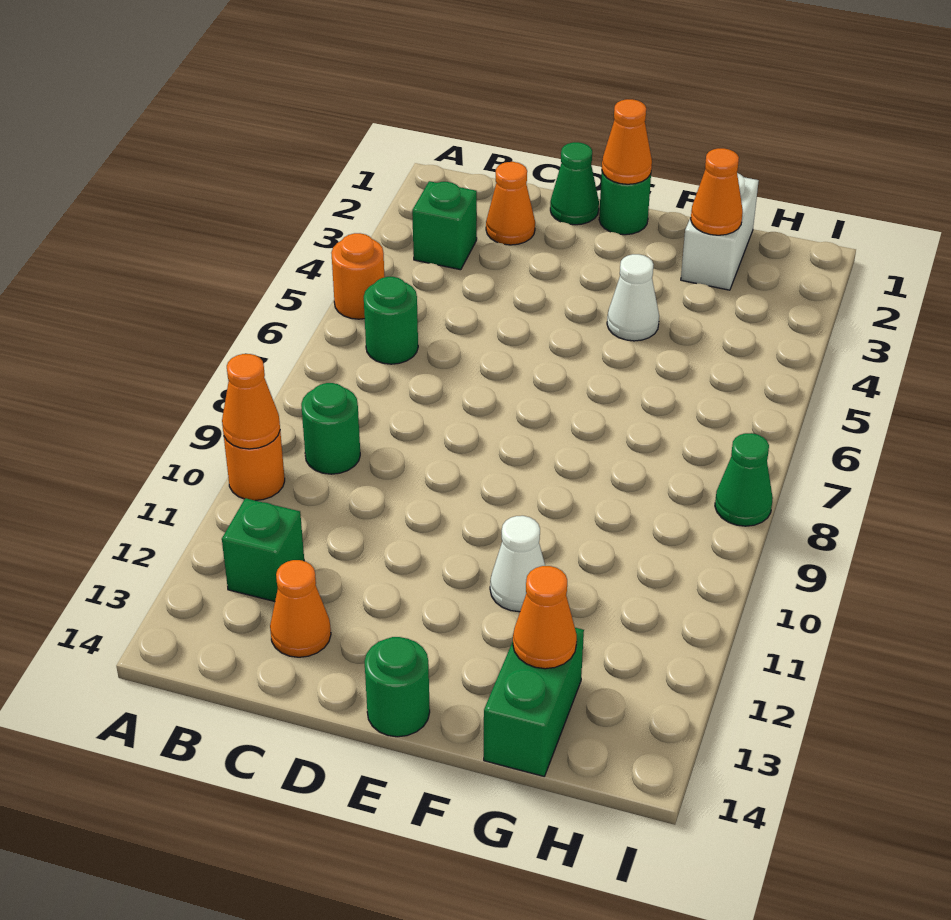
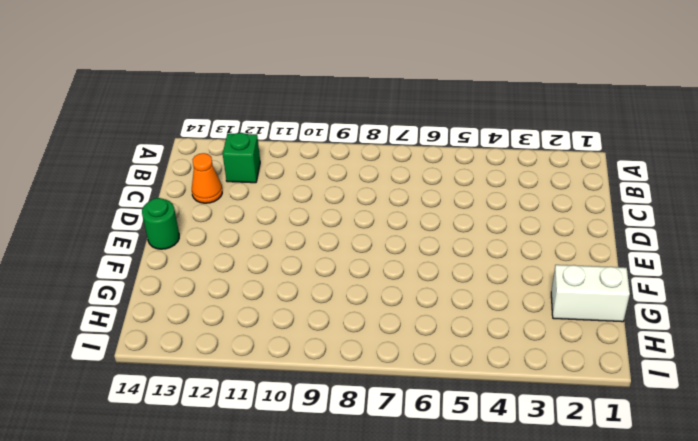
none -> orange 1x1 round brick [331,233,384,319]
none -> orange 1x1 round brick [224,432,285,501]
none -> green 1x1 brick [412,181,477,270]

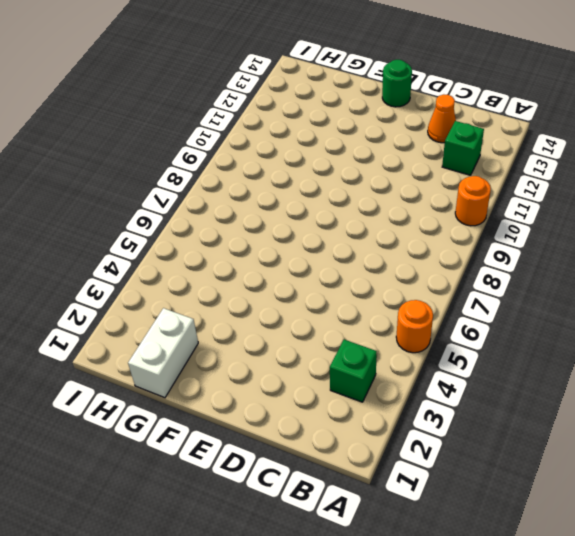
none -> green 1x1 round brick [364,277,418,364]
none -> green 1x1 round brick [301,383,360,474]
none -> orange 1x1 cone [486,162,535,245]

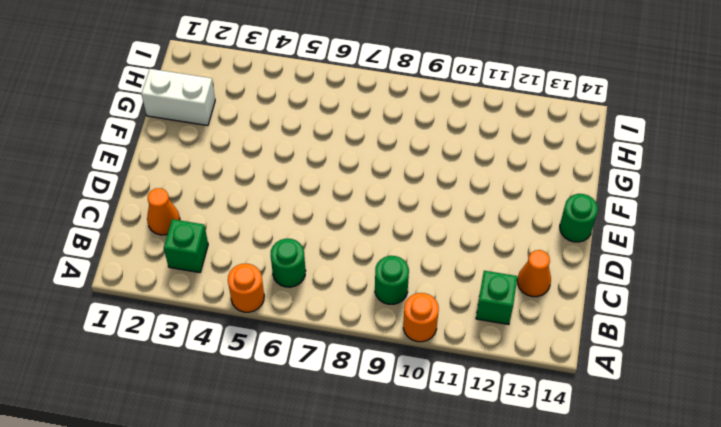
none -> green 1x1 cone [550,142,599,225]
none -> green 1x1 round brick [599,172,651,235]
none -> white 1x1 cone [607,254,659,341]

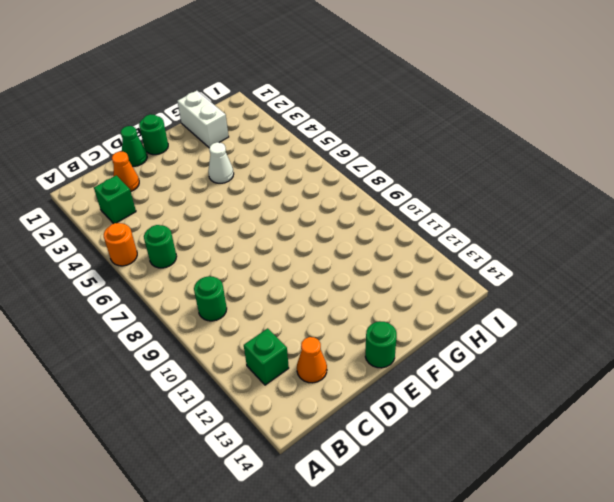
none -> orange 1x1 round brick [224,432,285,501]
none -> white 1x1 cone [490,516,545,612]
none -> green 1x2 brick [484,628,584,776]

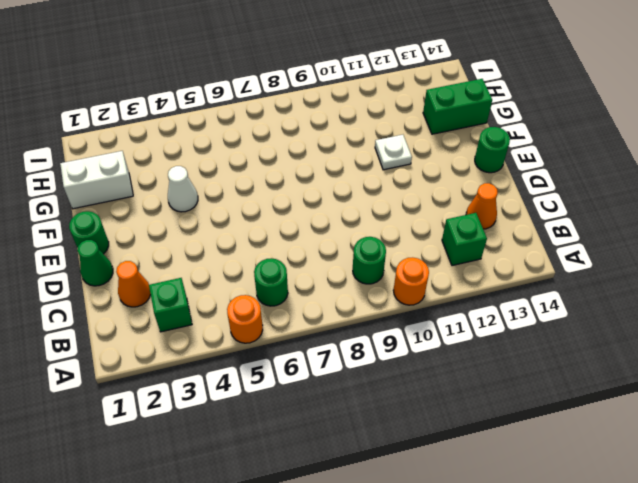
white 1x1 plate [375,135,412,170] -> white 1x1 cone [490,516,545,612]
none -> green 1x1 cone [715,433,773,526]
none -> orange 1x1 cone [222,354,280,449]
none -> orange 1x1 cone [602,99,652,184]

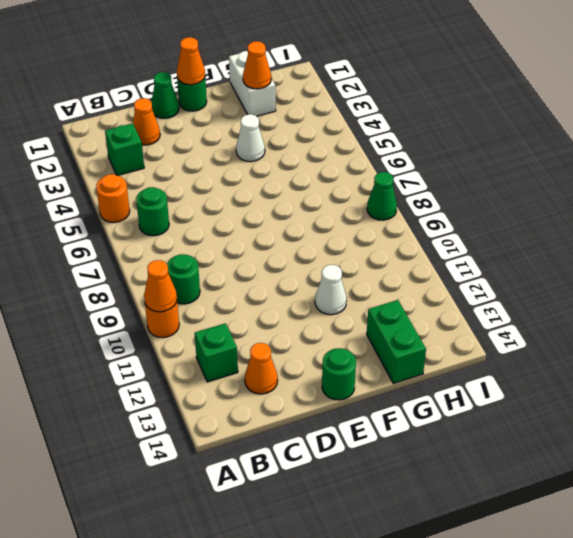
none -> orange 1x1 cone [513,566,577,669]

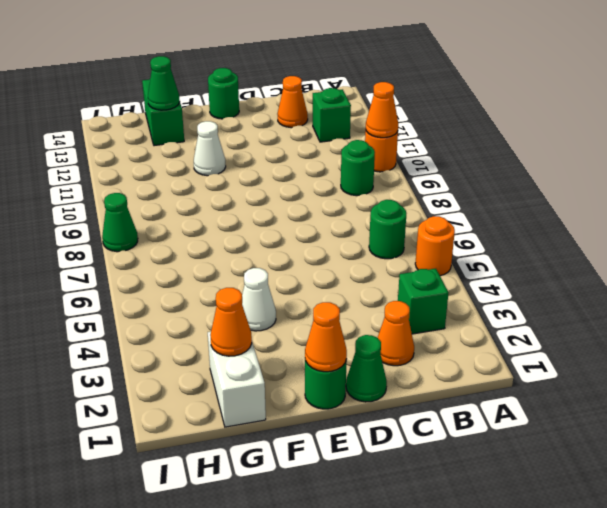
green 1x1 cone [148,56,180,110] -> orange 1x1 cone [513,566,577,669]

